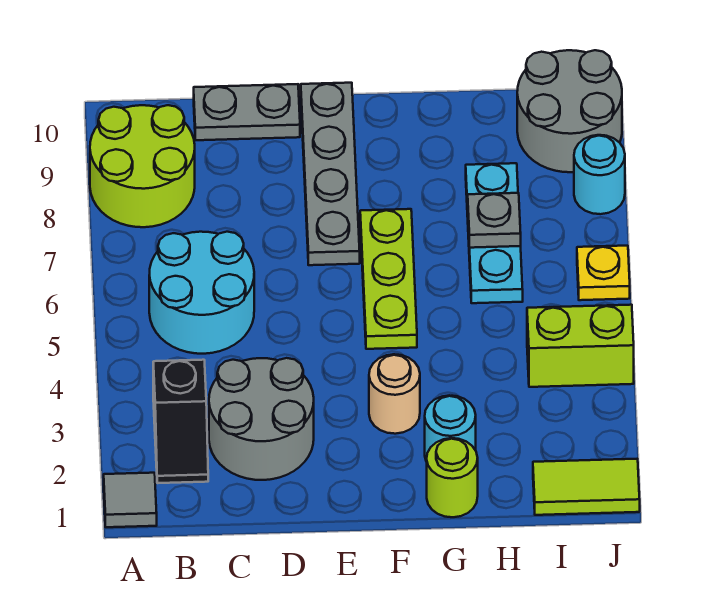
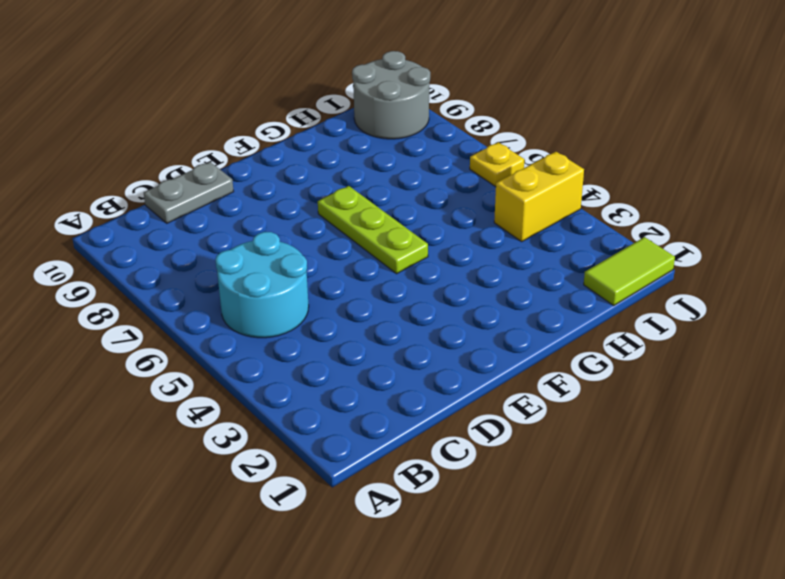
yellow 1x2 brick [494,152,584,242] -> lime 1x2 brick [527,305,634,387]
none -> grey 1x1 tile [104,473,157,527]
none -> lime 2x2 round brick [90,105,195,227]
none -> black 1x2 slope [153,360,208,483]

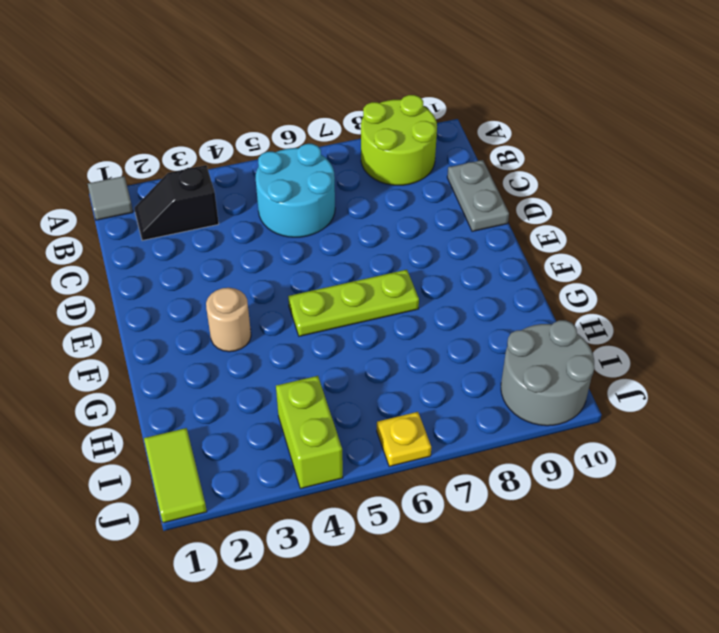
none -> grey 2x2 round brick [209,358,314,480]
none -> grey 1x4 plate [301,83,360,265]
none -> lime 1x1 round brick [427,438,478,517]

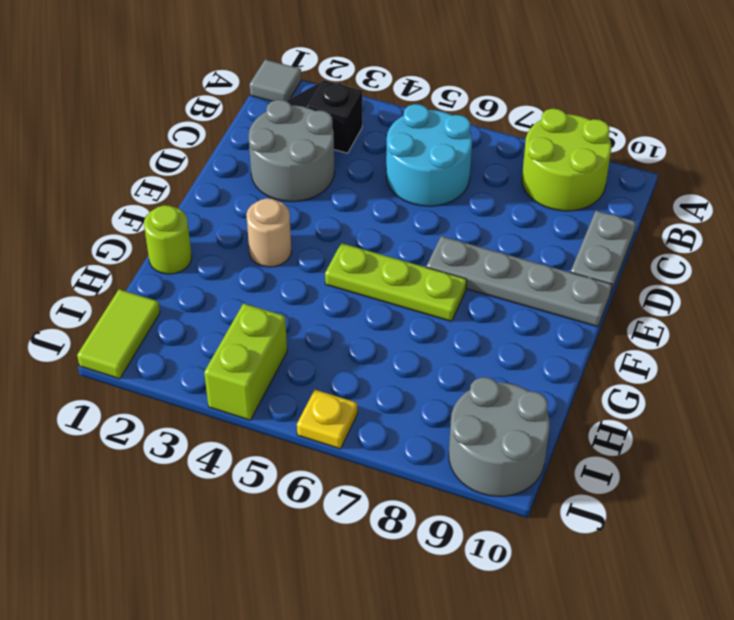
none -> cyan 1x1 round brick [425,395,476,462]
none -> cyan 1x3 plate [466,163,523,303]
none -> cyan 1x1 round brick [574,135,625,214]

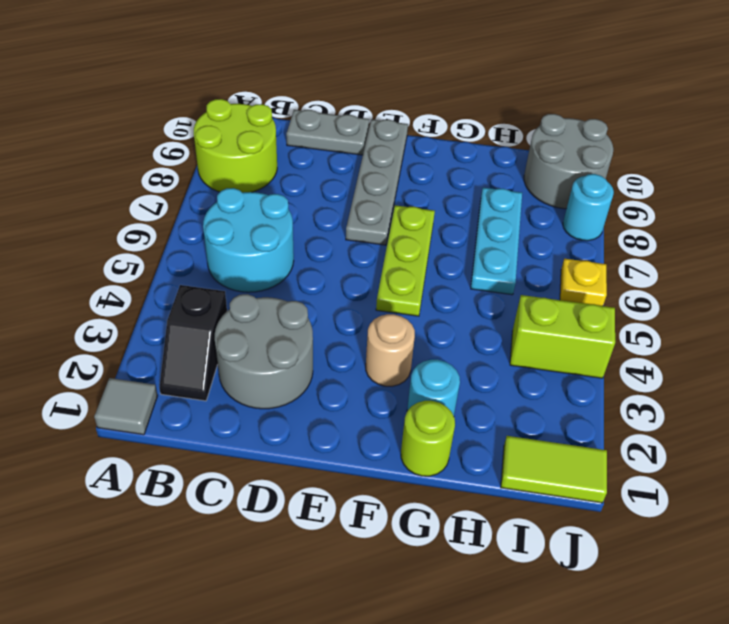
none -> grey 1x1 plate [468,193,521,248]

